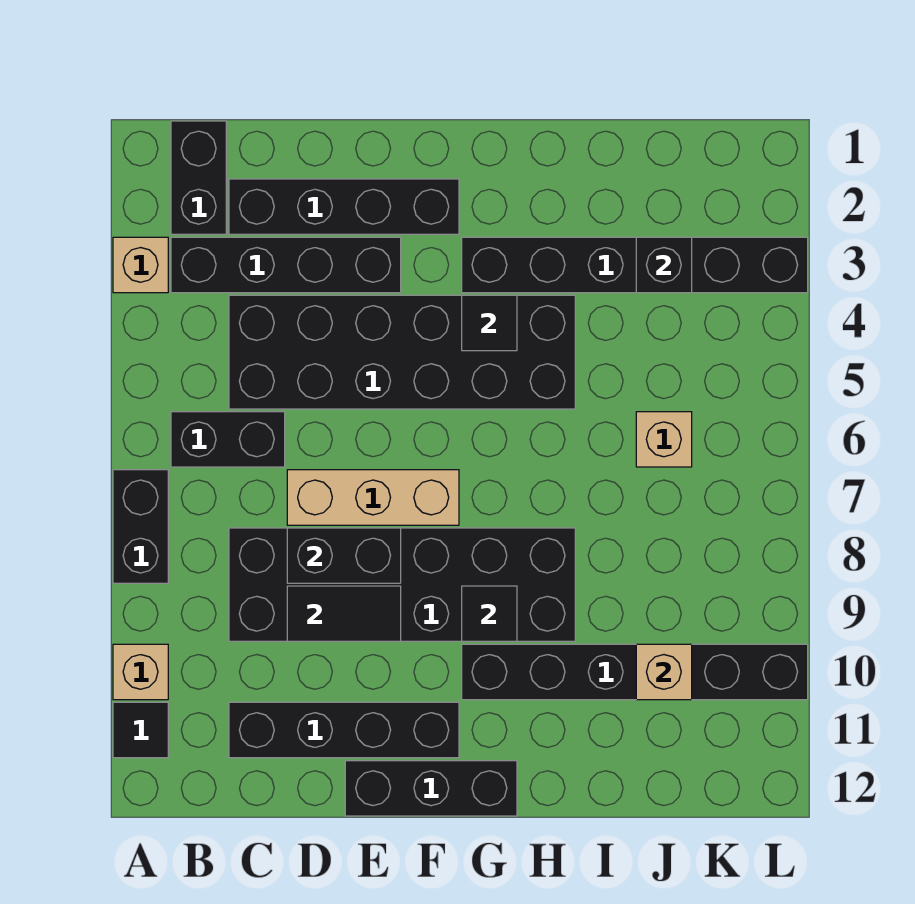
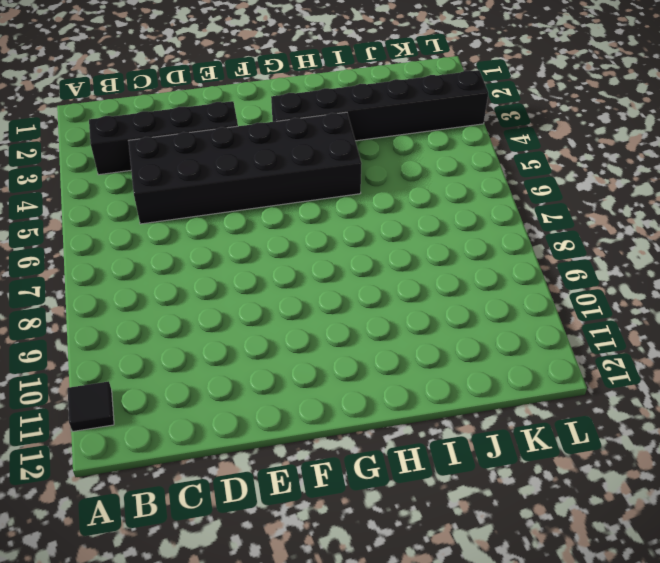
none -> tan 1x1 brick [113,237,168,293]
none -> black 1x2 brick [113,470,168,583]
none -> tan 1x1 brick [113,644,168,700]

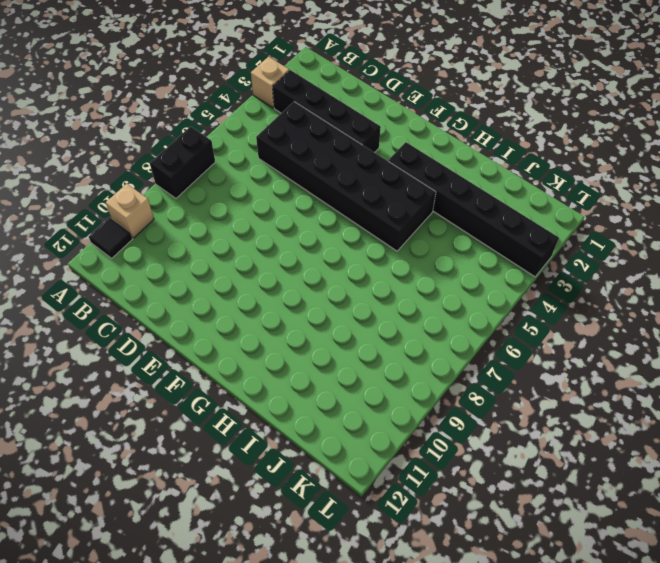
none -> black 1x2 brick [171,121,226,234]
none -> black 1x2 brick [171,412,285,467]
none -> black 1x4 brick [229,179,459,234]

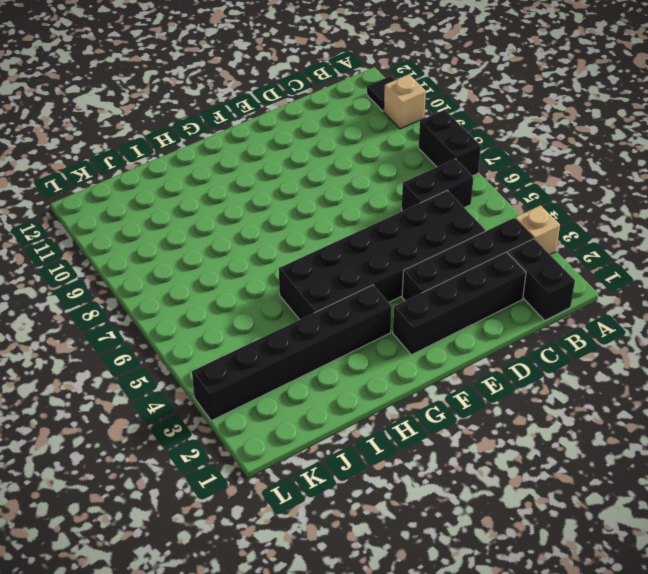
none -> black 2x6 brick [229,528,575,641]
none -> black 1x4 brick [229,702,459,758]
none -> tan 1x3 brick [287,470,459,525]

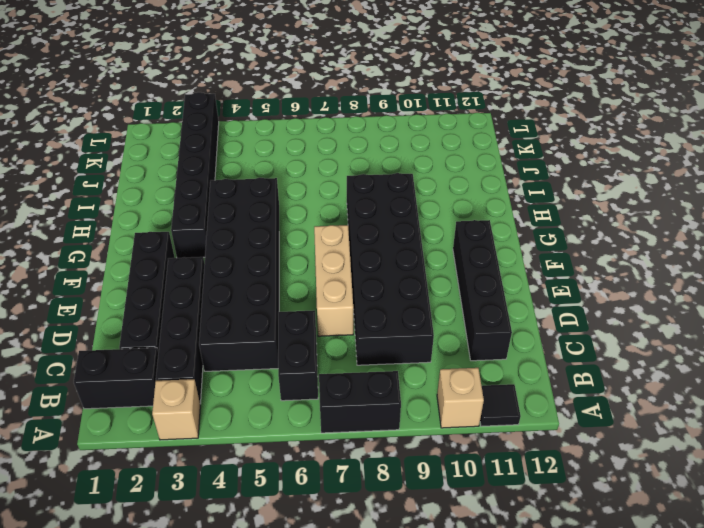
none -> black 1x3 brick [345,761,517,816]
none -> black 1x6 brick [462,644,808,700]
none -> tan 1x1 brick [636,412,692,467]

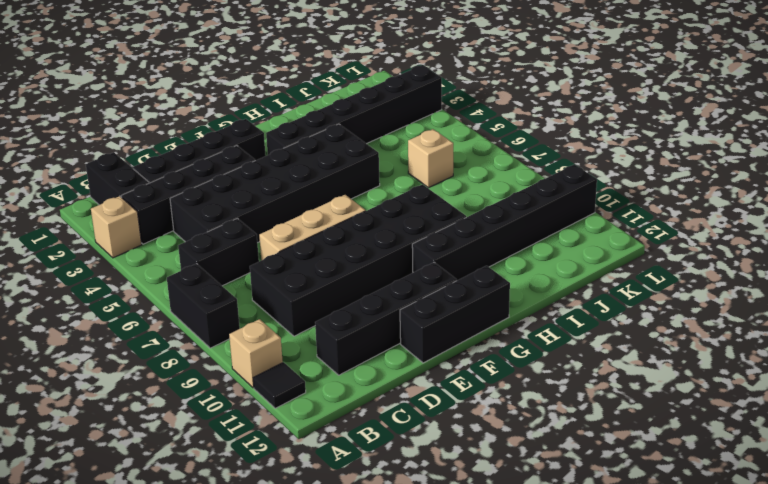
none -> black 1x2 brick [287,528,401,583]
none -> black 1x2 tile [287,586,401,641]
none -> black 1x1 tile [462,295,517,351]

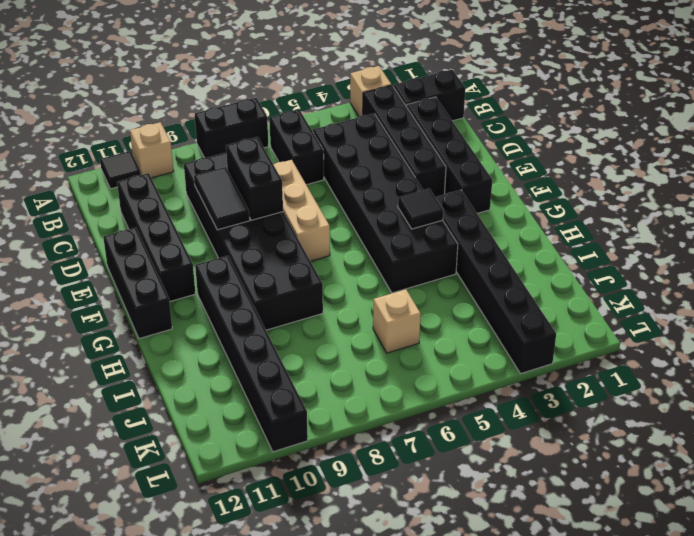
none -> black 1x1 tile [462,586,517,641]
none -> black 1x1 brick [636,237,692,293]
none -> tan 1x1 brick [636,644,692,700]

